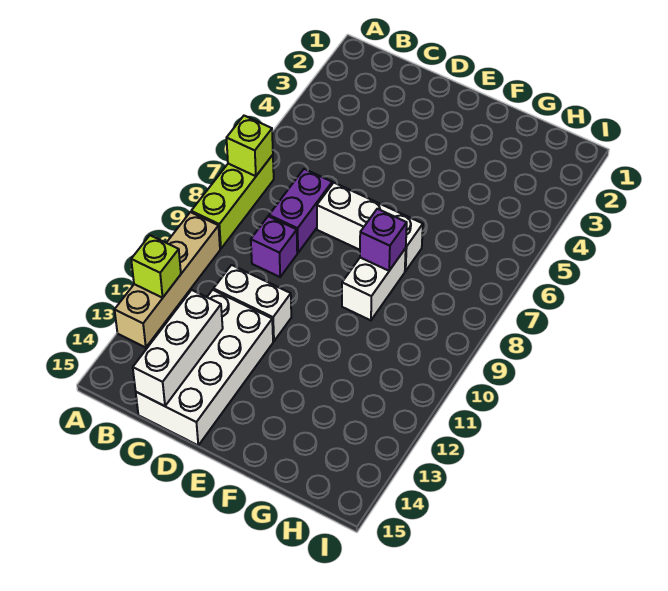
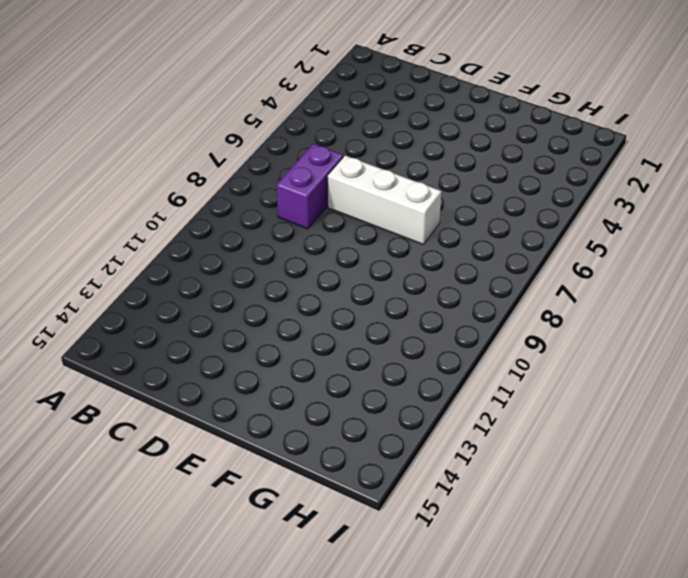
none -> lime 1x3 brick [191,155,274,249]
none -> tan 1x4 brick [115,212,220,348]
none -> purple 1x1 brick [251,216,297,277]

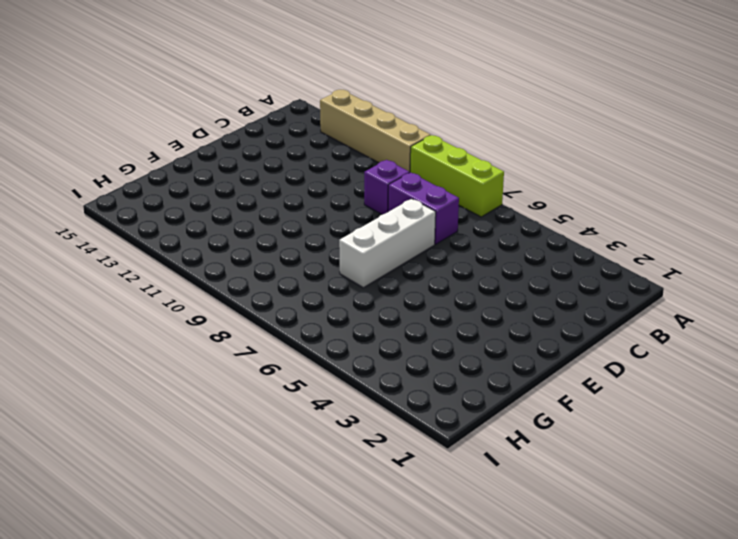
none -> white 1x2 brick [214,265,291,341]
none -> white 2x4 brick [136,290,273,445]
none -> white 1x2 brick [342,248,406,320]

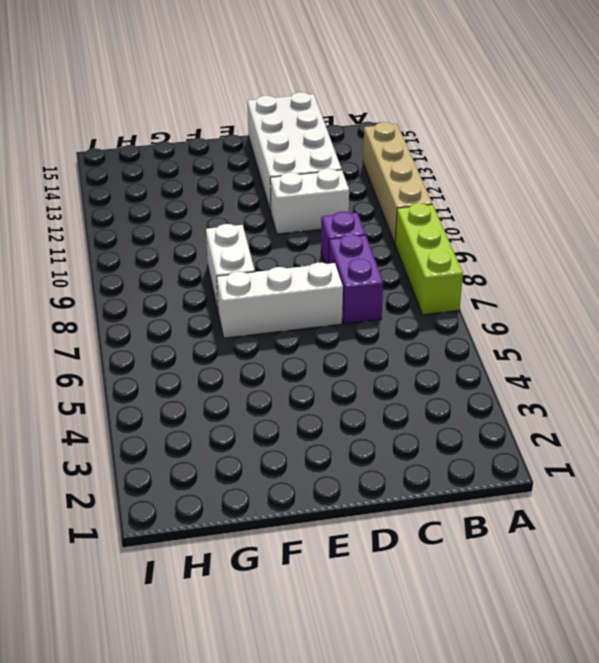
none -> lime 1x1 brick [227,116,273,176]
none -> lime 1x1 brick [131,235,181,298]
none -> white 1x3 brick [133,290,223,406]

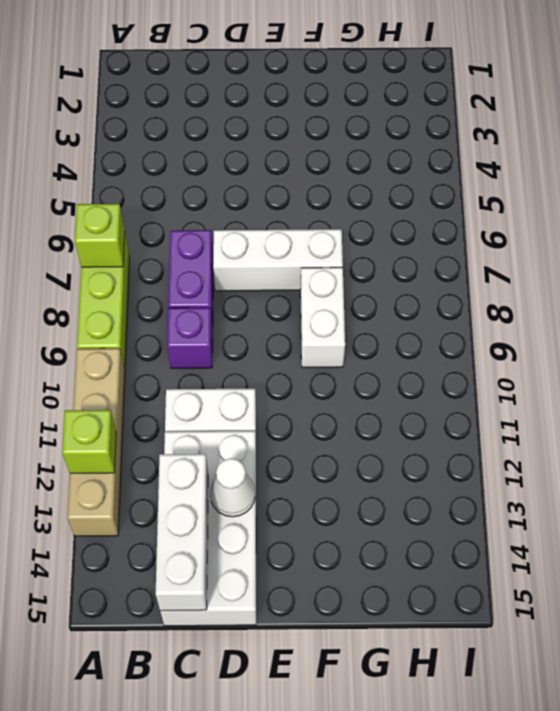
white 1x1 cone [210,458,255,517] -> none
none -> purple 1x1 brick [360,209,407,271]

